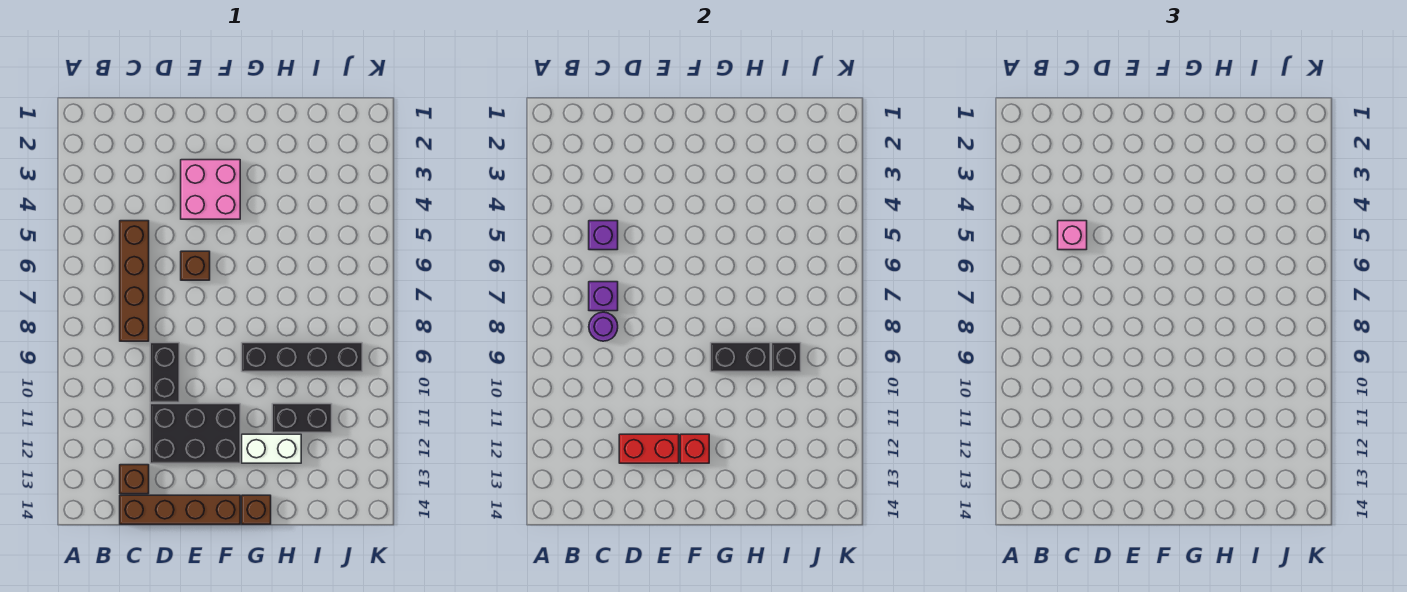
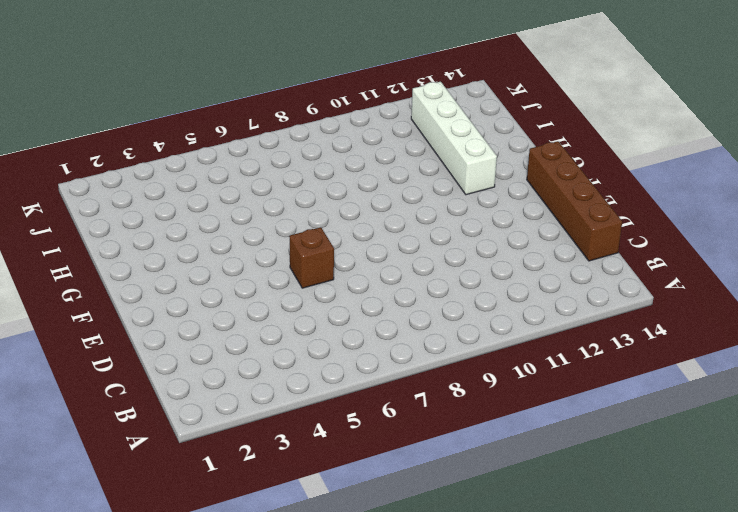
white 1x4 brick [411,82,497,195] -> white 1x2 brick [242,434,301,463]
none -> brown 1x4 brick [120,221,149,341]
none -> brown 1x1 brick [120,465,149,494]
none -> black 1x2 brick [150,343,179,402]

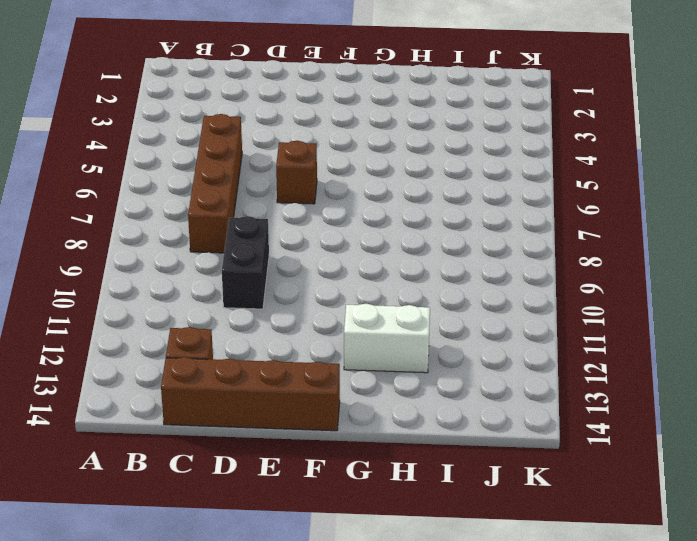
none -> black 2x3 brick [150,404,240,463]
none -> pink 2x2 brick [181,160,240,219]
none -> black 1x4 brick [242,343,362,372]

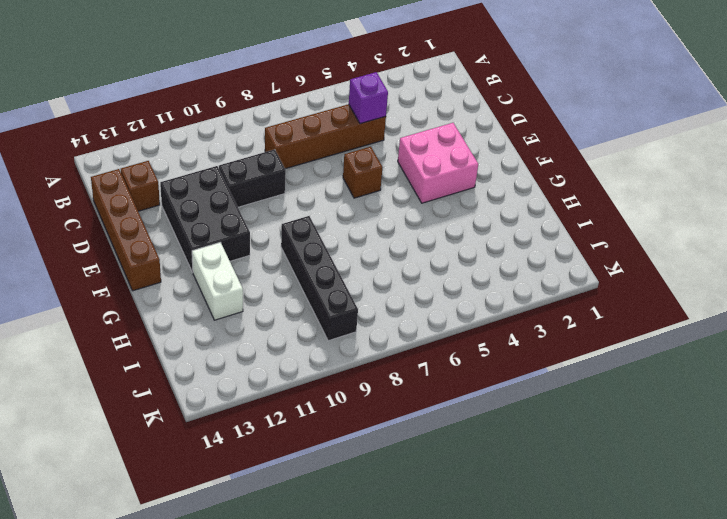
none -> brown 1x1 brick [242,495,271,524]
none -> black 1x2 brick [272,404,332,433]
none -> purple 1x1 brick [589,282,618,311]

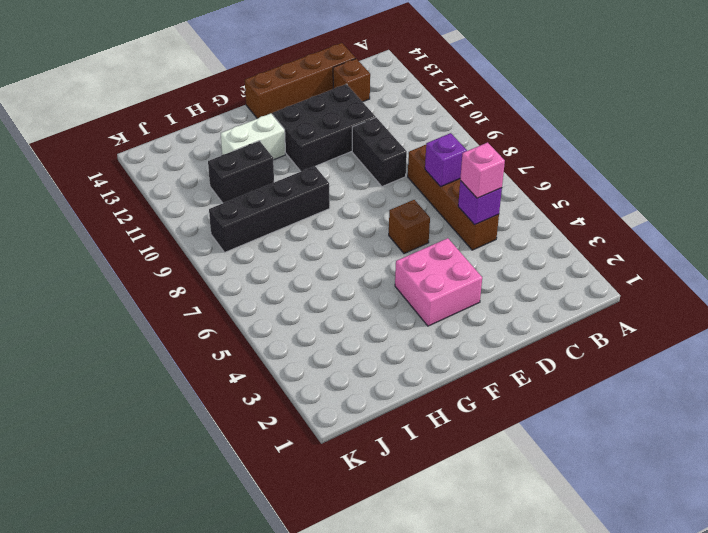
none -> brown 1x1 brick [242,495,271,524]
none -> purple 1x1 round brick [589,312,618,341]
none -> red 1x2 brick [619,434,679,463]

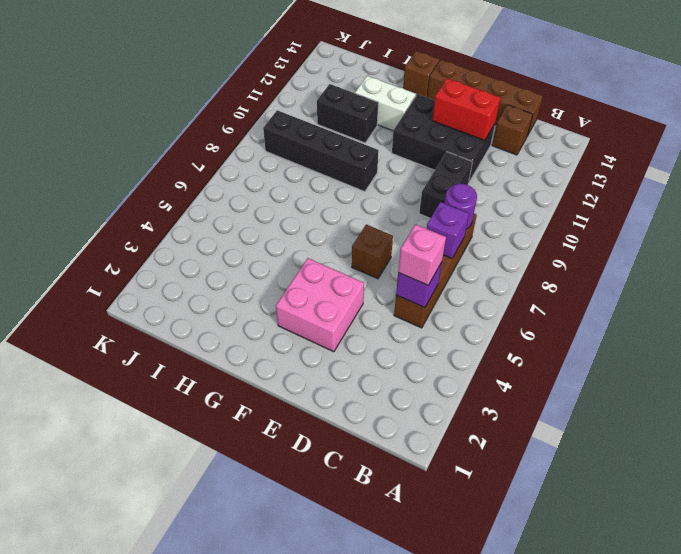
none -> red 1x1 brick [680,434,709,463]
none -> black 1x2 brick [711,343,770,372]
none -> black 1x1 brick [772,343,801,372]

